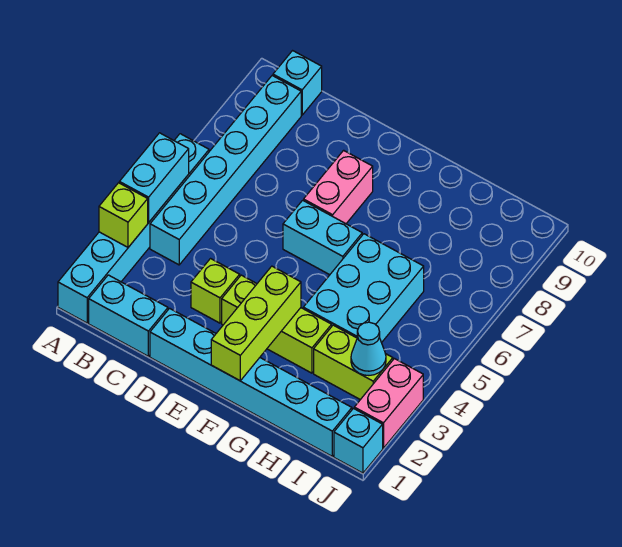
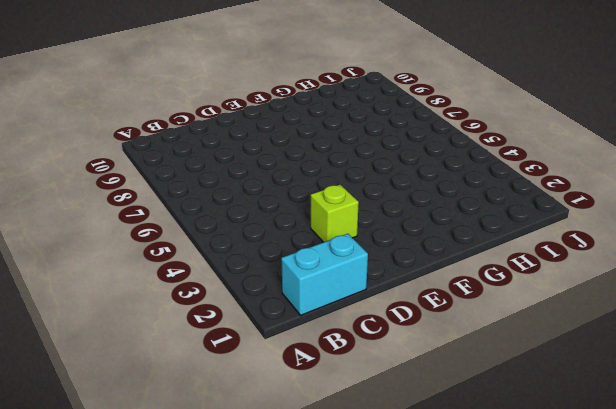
none -> cyan 1x6 brick [58,134,209,323]
none -> cyan 1x6 brick [150,76,301,265]
none -> cyan 1x1 brick [273,51,322,115]

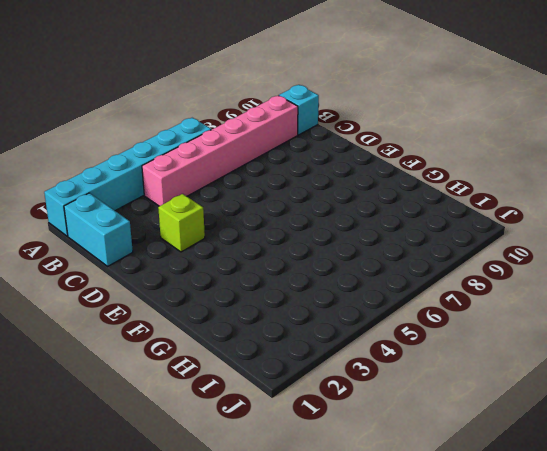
pink 1x6 brick [142,96,298,206] -> cyan 1x6 brick [150,76,301,265]
none -> cyan 1x6 brick [150,308,352,456]
none -> lime 1x3 brick [222,275,332,373]
none -> cyan 1x2 brick [283,200,362,275]

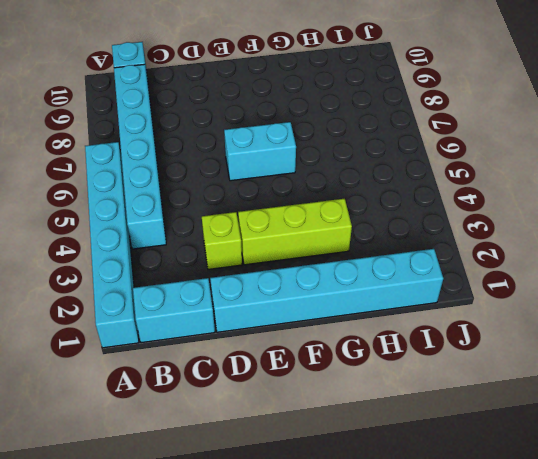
none -> pink 1x2 brick [304,150,373,224]
none -> cyan 2x3 brick [303,234,424,342]
none -> lime 1x2 brick [314,325,393,400]

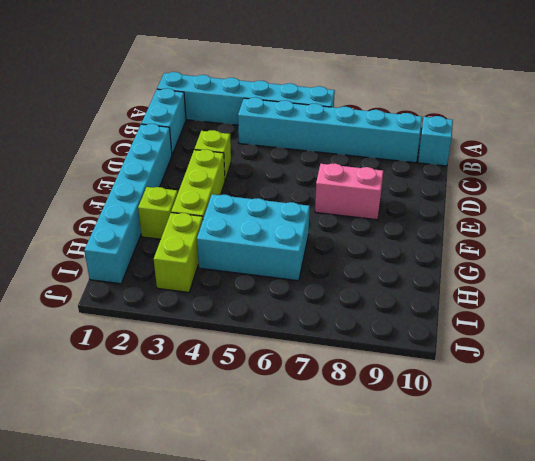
lime 1x1 brick [138,187,178,239] -> lime 1x1 brick moved to [99,183,148,247]
none -> cyan 1x2 brick [283,200,362,275]
none -> cyan 1x1 brick [334,409,383,473]
none -> pink 1x2 brick [354,359,423,448]

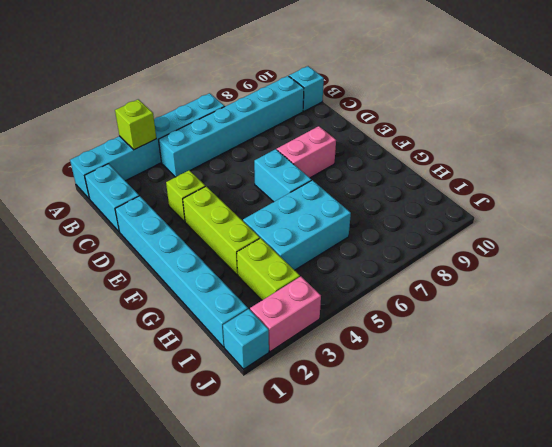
none -> cyan 1x2 brick [119,133,189,223]
none -> lime 1x3 brick [211,266,301,381]
none -> cyan 1x1 cone [351,322,386,375]

